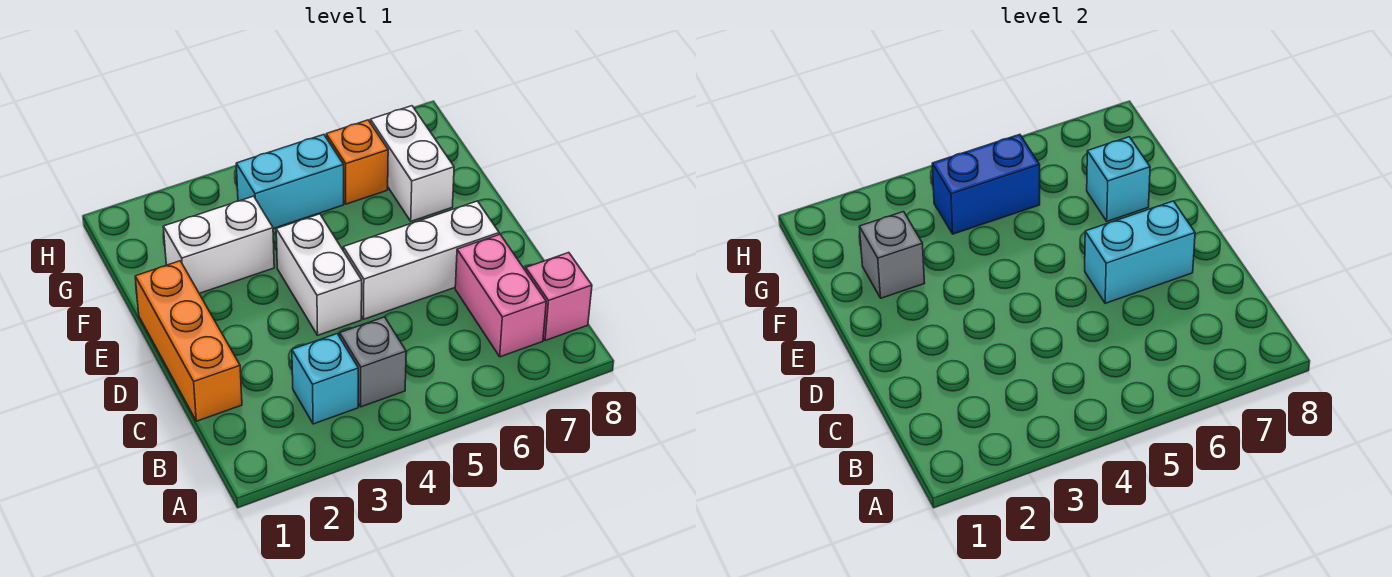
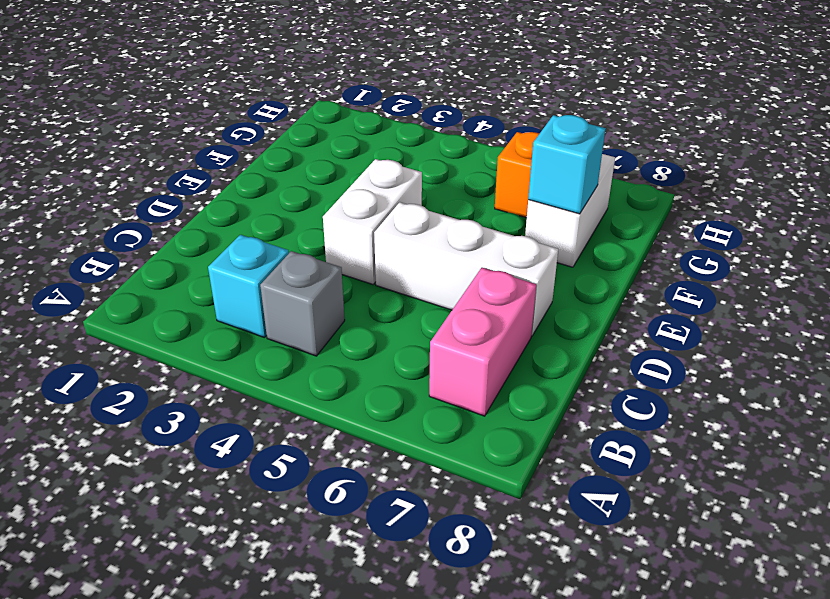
none -> pink 1x1 brick [526,253,592,341]
none -> orange 1x3 brick [135,261,242,421]
none -> white 1x2 brick [163,196,274,293]

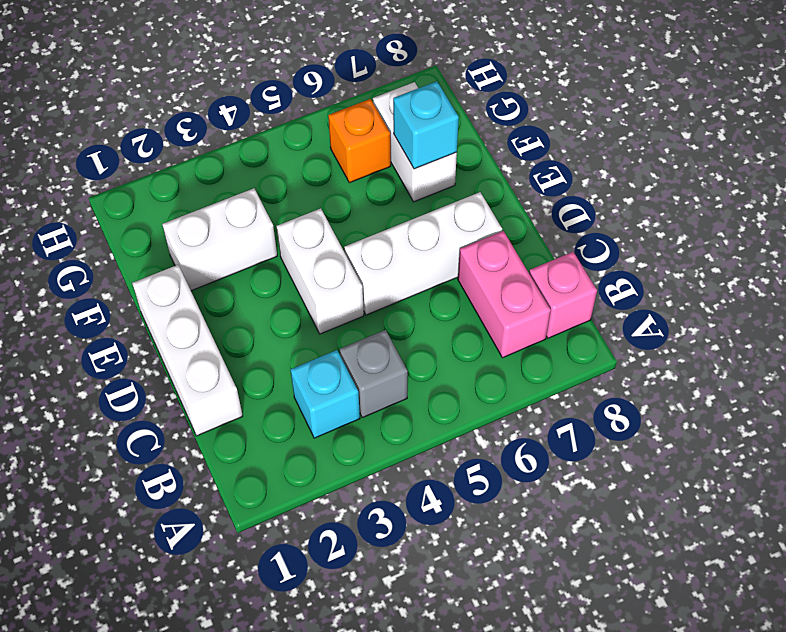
white 1x3 brick [132,265,243,436] -> orange 1x3 brick [135,261,242,421]
none -> cyan 1x2 brick [236,135,344,229]
none -> cyan 1x2 brick [1085,201,1195,303]
none -> grey 1x1 brick [859,212,925,298]

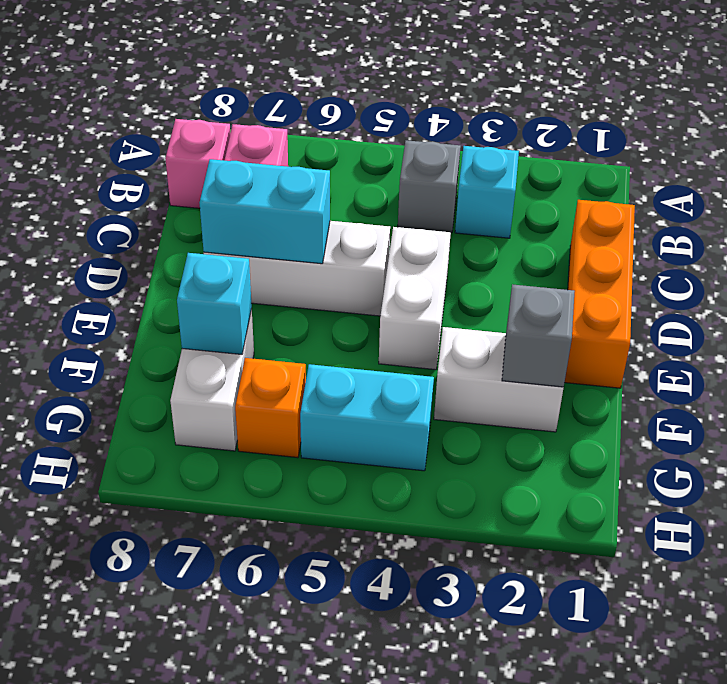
none -> blue 1x2 brick [932,135,1040,234]

